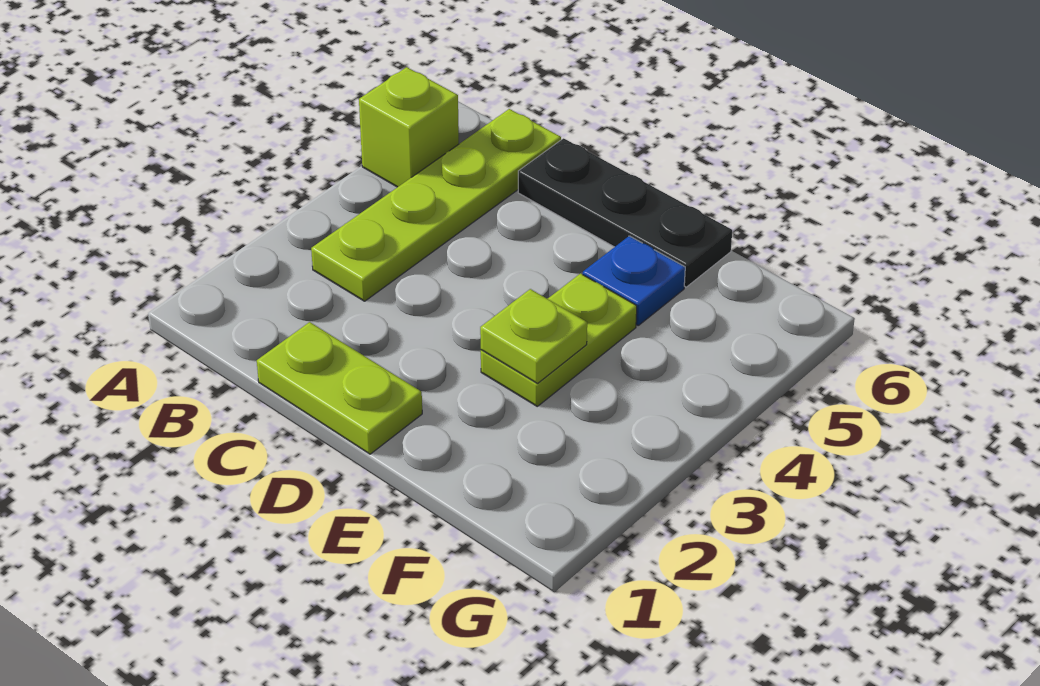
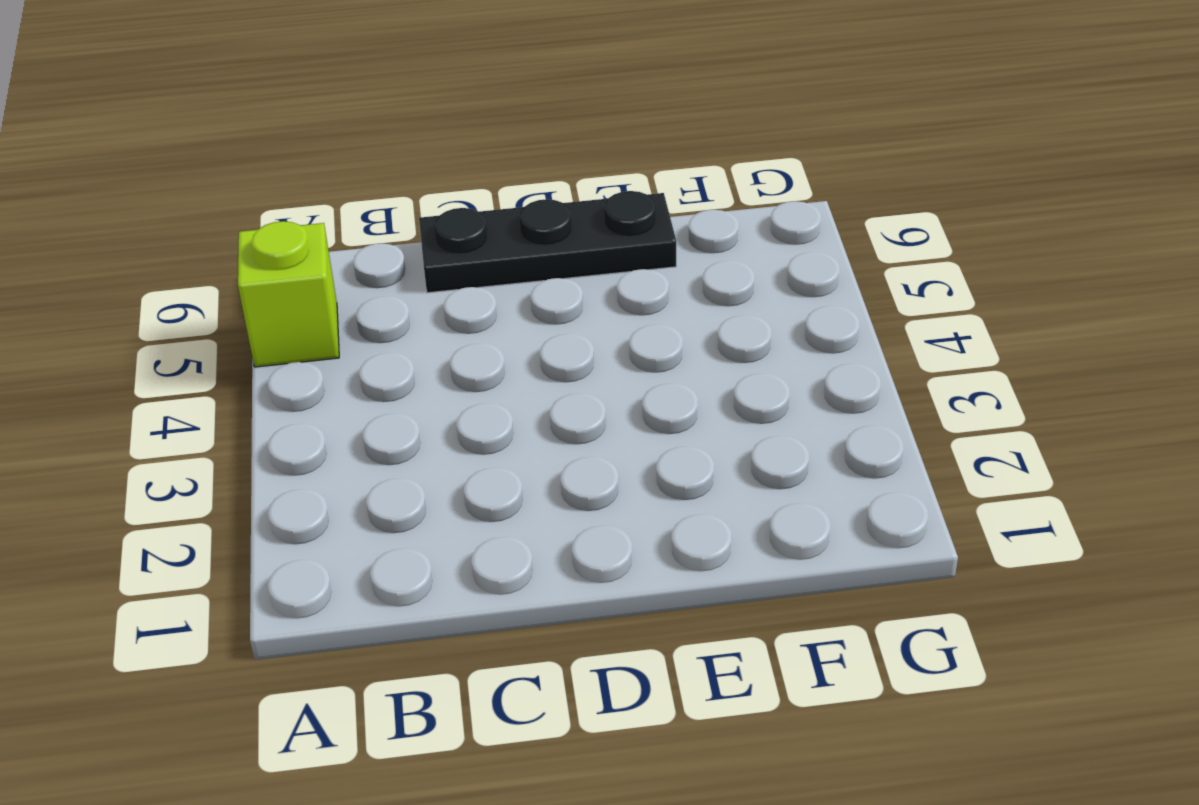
none -> lime 1x4 plate [311,109,561,301]
none -> lime 1x2 plate [257,322,422,454]

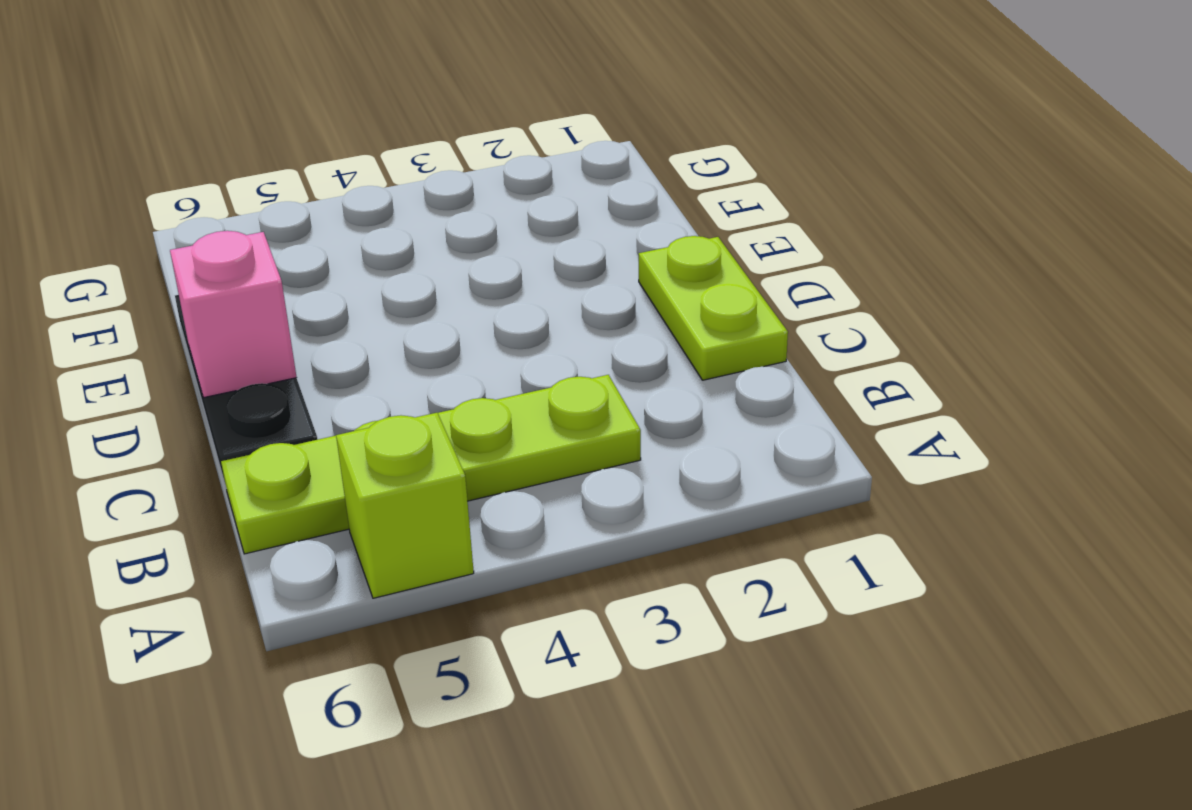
pink 1x1 brick [170,231,297,398] -> none
none -> lime 1x2 plate [481,274,637,406]
none -> blue 1x1 plate [583,236,685,325]

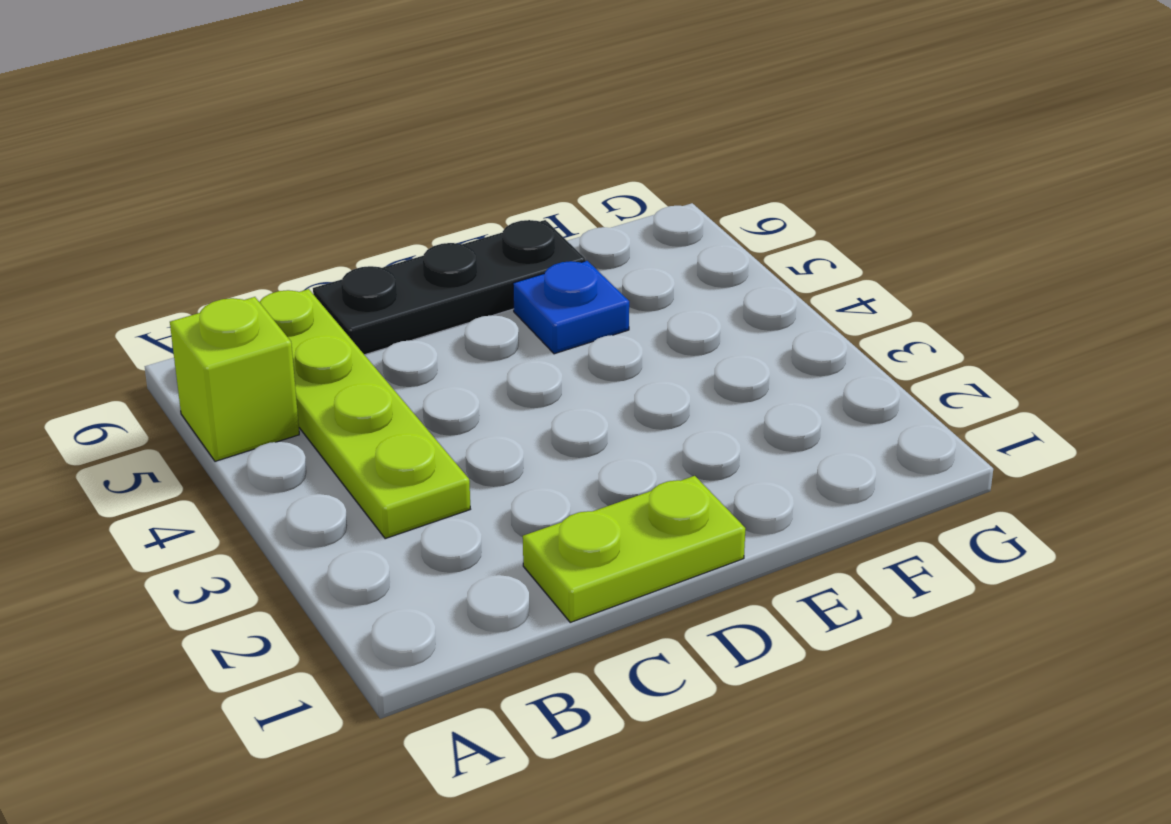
none -> lime 1x2 plate [481,274,637,406]
none -> lime 1x1 plate [480,289,587,384]

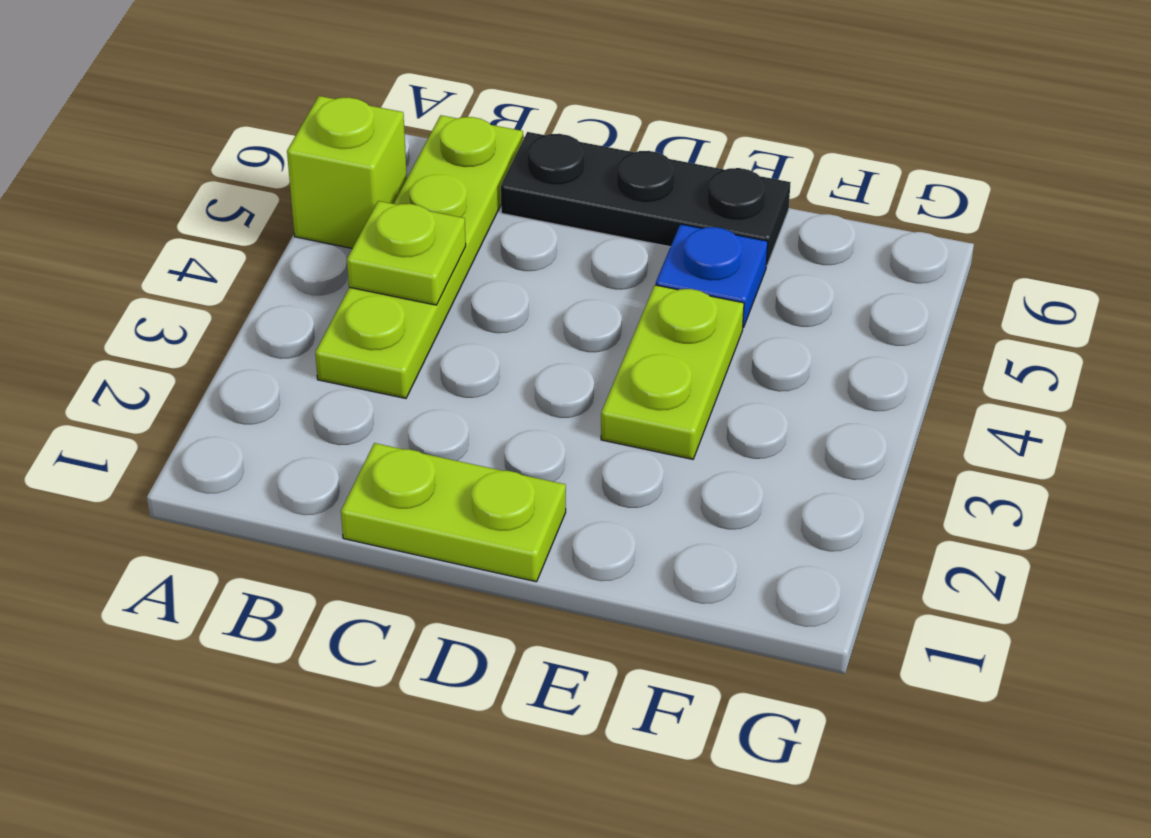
lime 1x1 plate [347,201,466,305] -> lime 1x1 plate moved to [480,289,587,384]

